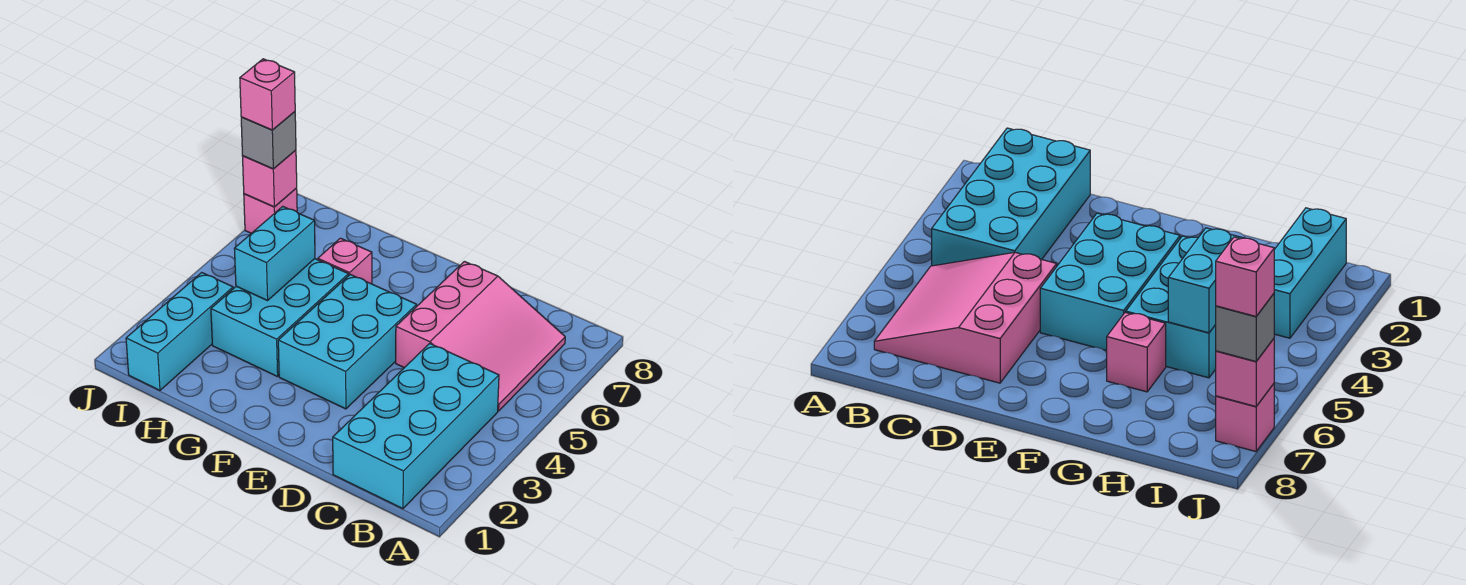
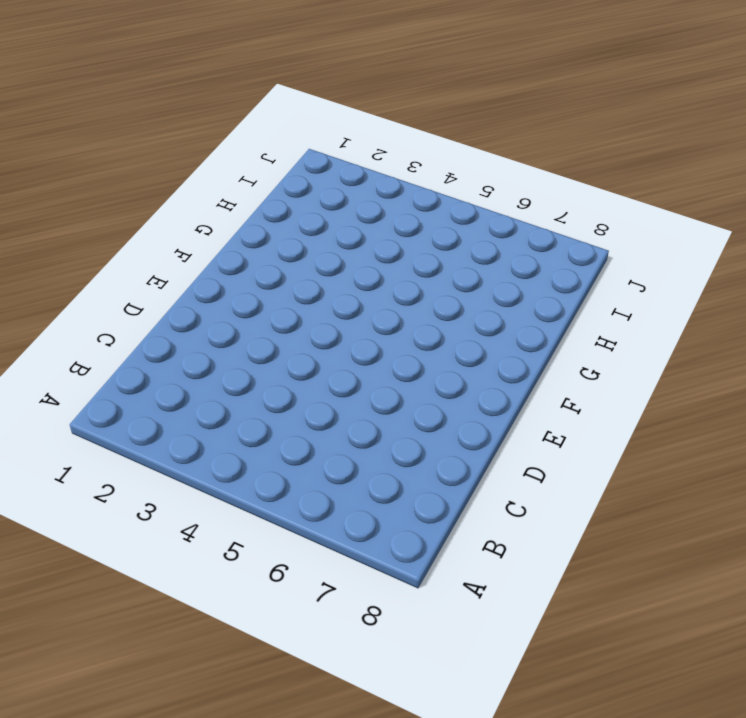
none -> cyan 2x4 brick [333,343,499,509]
none -> pink 3x3 slope [396,262,565,411]

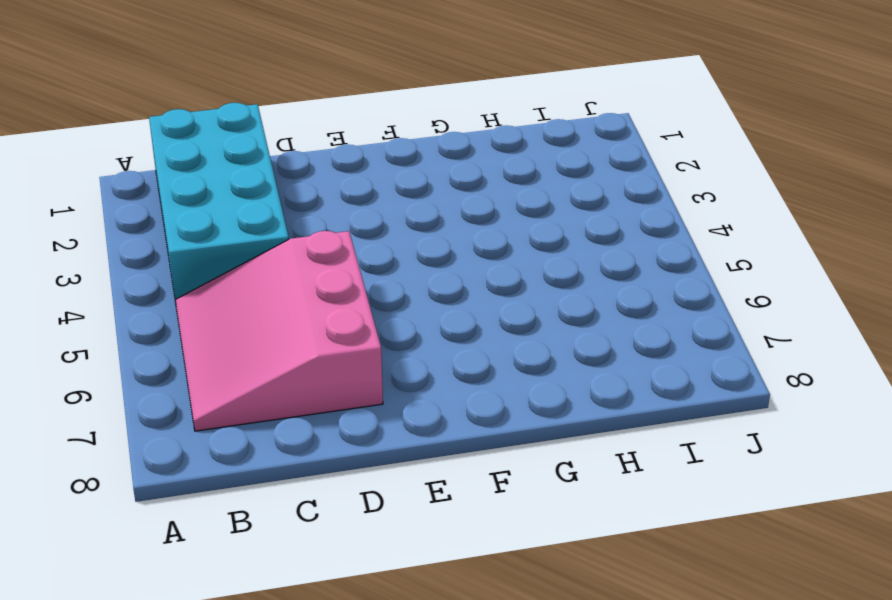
none -> cyan 2x3 brick [278,275,417,409]
none -> cyan 2x3 brick [211,259,349,377]

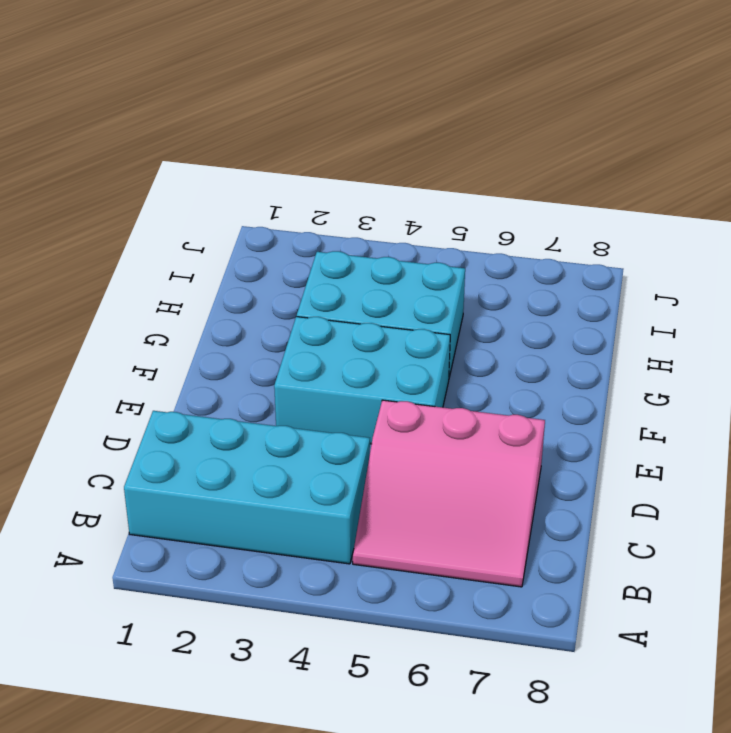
none -> pink 1x1 brick [318,238,372,284]
none -> cyan 1x3 brick [126,273,233,390]

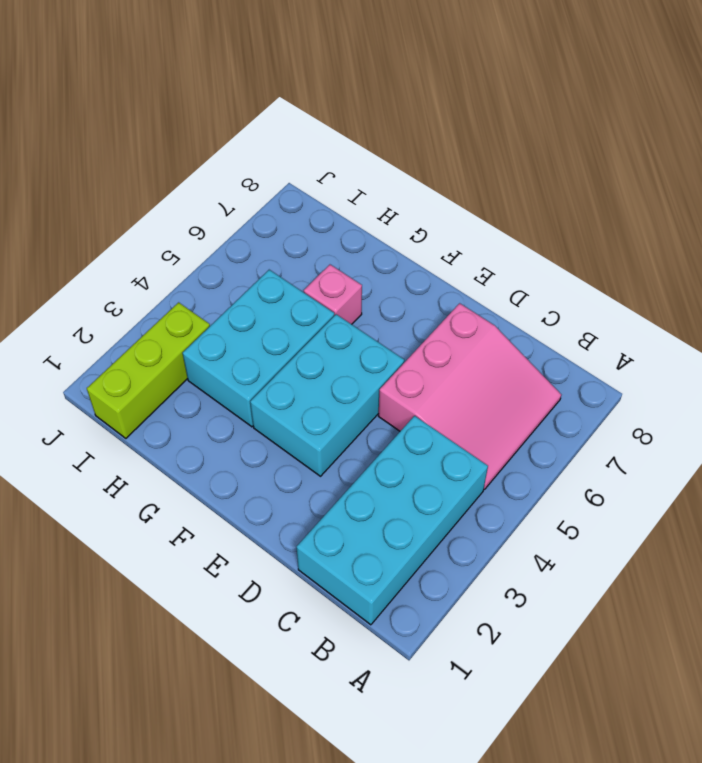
lime 1x3 brick [87,302,210,438] -> cyan 1x3 brick [126,273,233,390]
none -> pink 1x1 brick [244,188,297,233]
none -> cyan 1x2 brick [234,206,315,301]

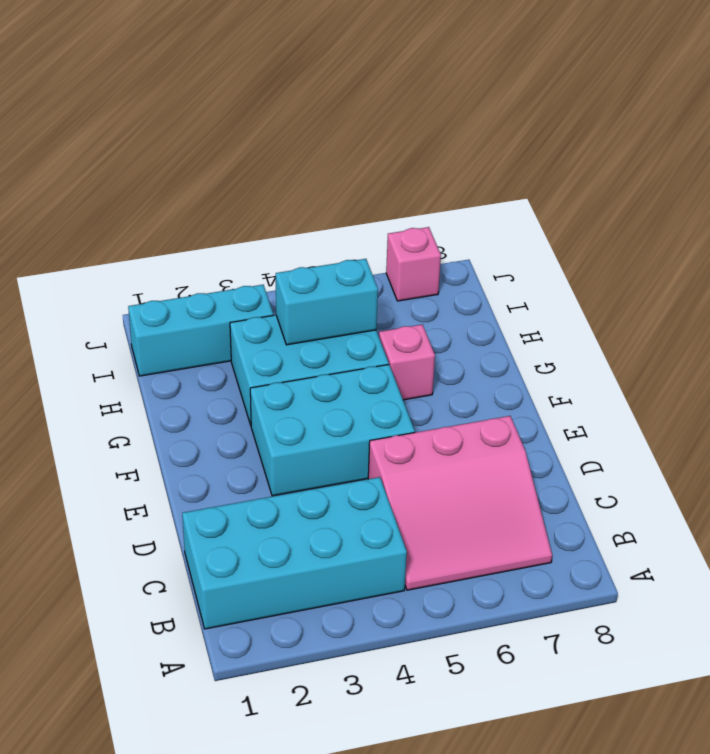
none -> pink 1x1 brick [243,150,297,207]
none -> grey 1x1 brick [241,112,296,169]

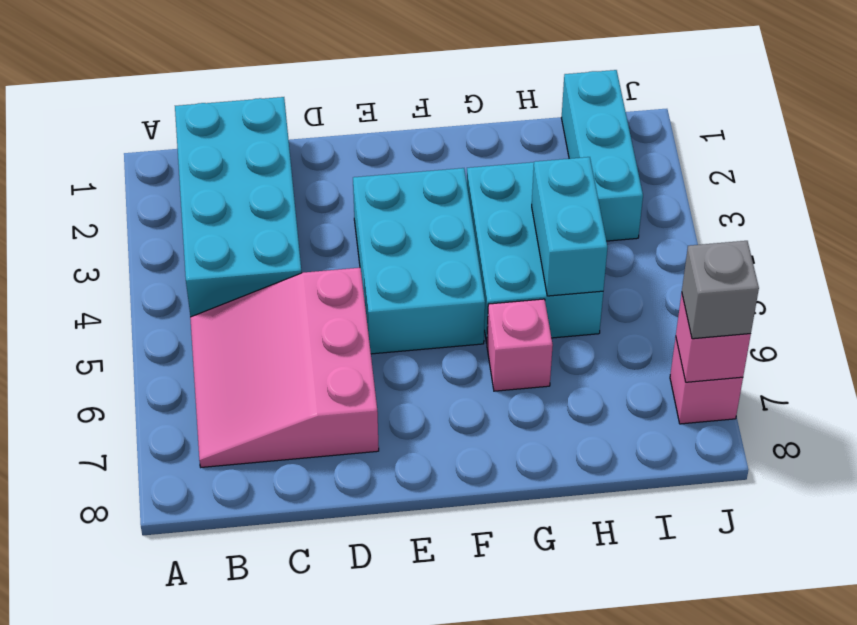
none -> pink 1x1 brick [240,59,295,130]

